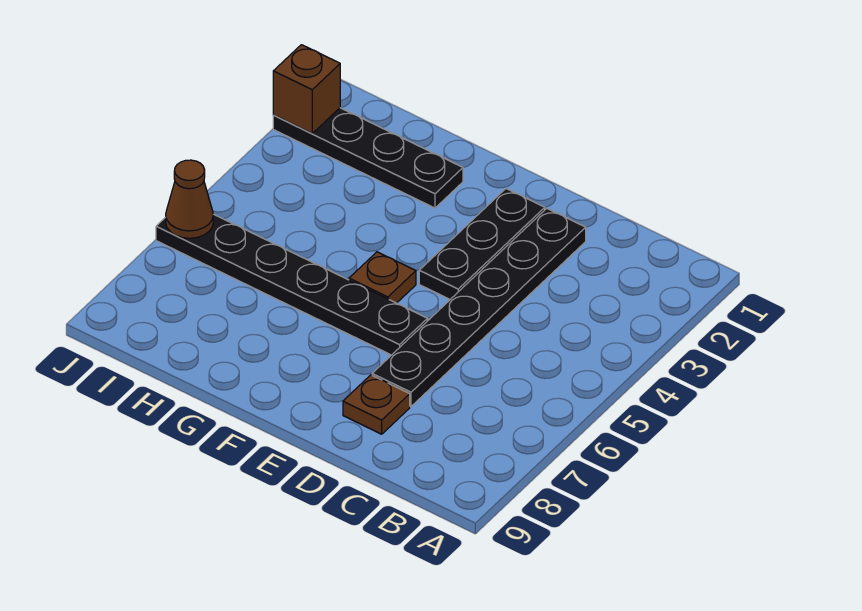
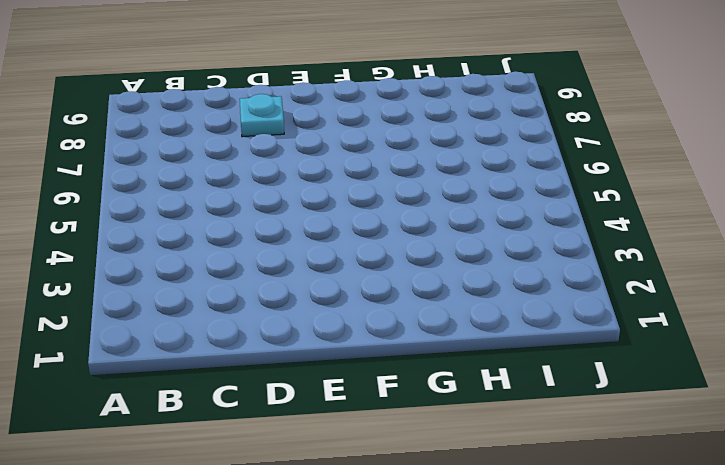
cyan 1x1 plate [240,94,284,137] -> brown 1x1 plate [343,375,410,434]
none -> black 1x6 plate [372,209,586,406]
none -> black 1x3 plate [419,189,545,299]

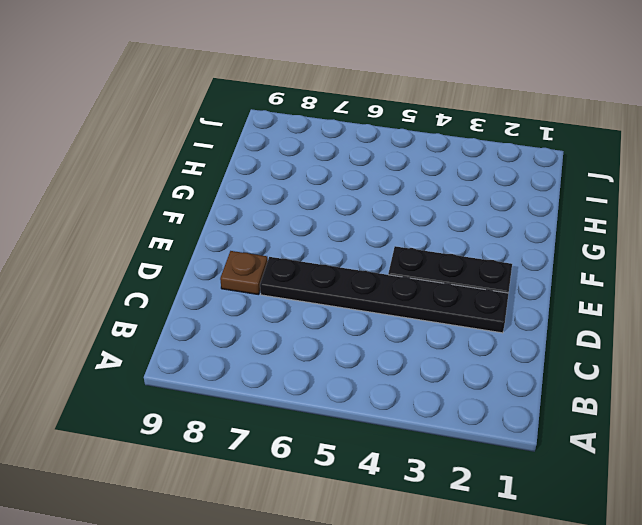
none -> black 1x6 plate [156,214,427,355]
none -> brown 1x1 plate [349,252,416,303]

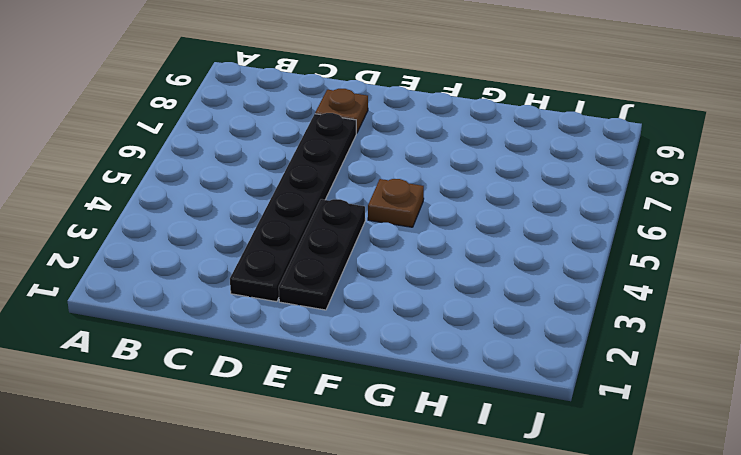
none -> black 1x6 plate [156,214,427,355]
none -> black 1x4 plate [273,108,463,208]

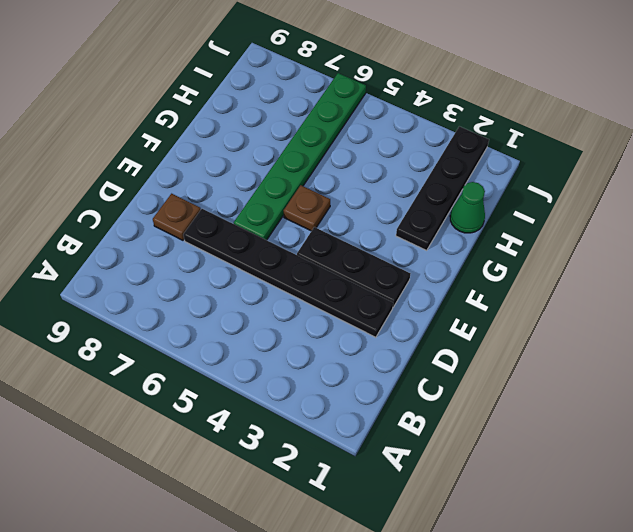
green 1x6 plate [234,73,366,240] -> black 1x6 plate [156,214,427,355]
green 1x1 cone [450,182,485,233] -> none
none -> brown 1x1 brick [273,45,340,134]
none -> brown 1x1 cone [166,160,213,238]

